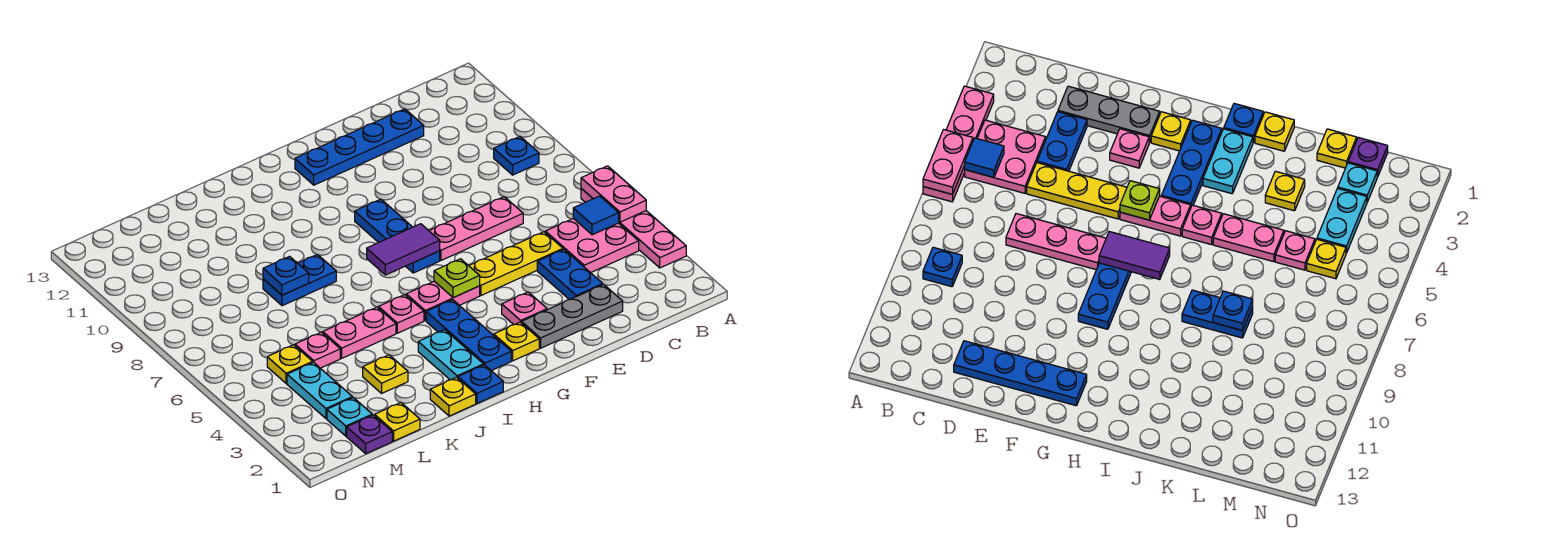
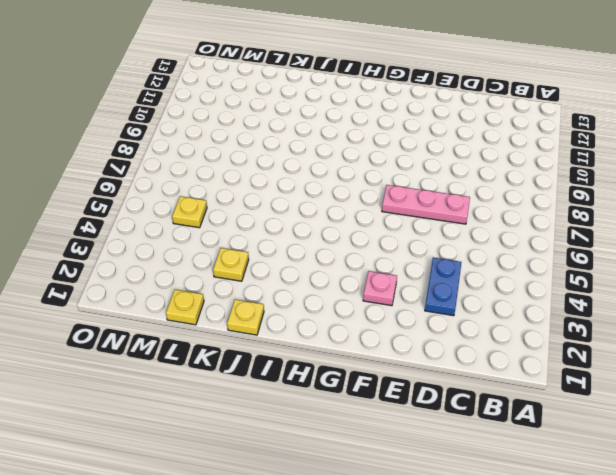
none -> pink 1x4 plate [581,189,686,268]
none -> pink 2x2 plate [545,218,639,273]
none -> blue 1x1 plate [494,136,539,175]
none -> grey 1x3 plate [522,284,623,348]

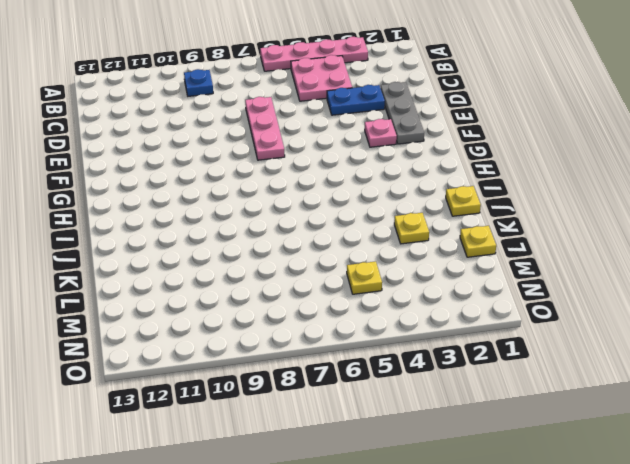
none -> yellow 1x3 plate [469,232,563,295]
none -> blue 1x4 plate [295,109,424,185]
none -> yellow 1x1 plate [494,322,539,361]
none -> pink 1x2 plate [406,281,480,321]

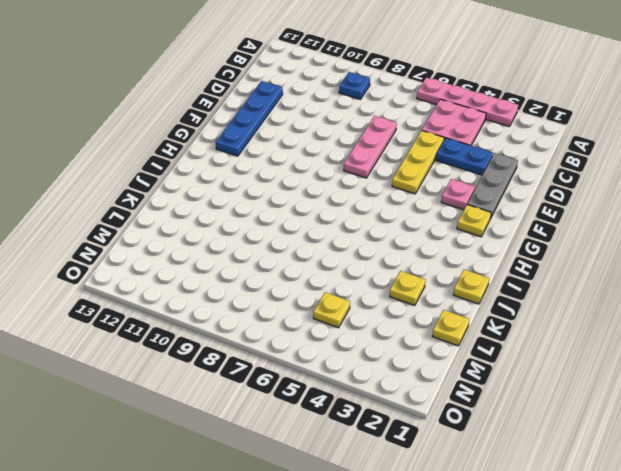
none -> pink 1x2 plate [406,281,480,321]
none -> blue 1x3 plate [355,199,440,273]
none -> blue 1x3 plate [426,300,511,371]
none -> blue 1x1 plate [458,365,503,403]

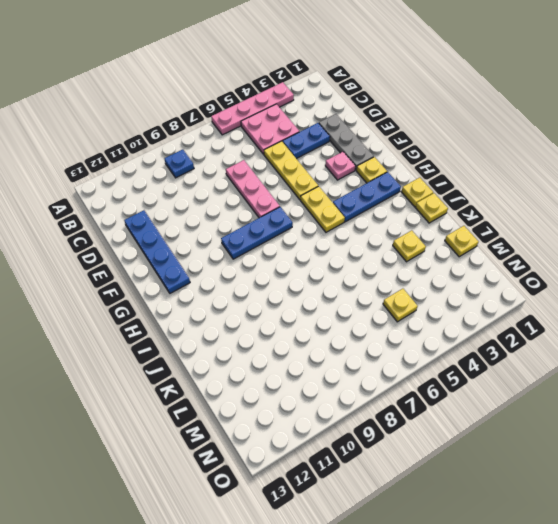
yellow 1x2 plate [301,186,345,232] -> pink 1x2 plate [406,281,480,321]
yellow 1x1 plate [401,178,433,207] -> blue 1x1 plate [458,365,503,403]
none -> cyan 1x2 plate [418,330,484,380]
none -> pink 1x1 plate [378,295,424,333]
none -> pink 1x2 plate [323,307,396,358]
none -> blue 1x2 plate [263,254,336,306]

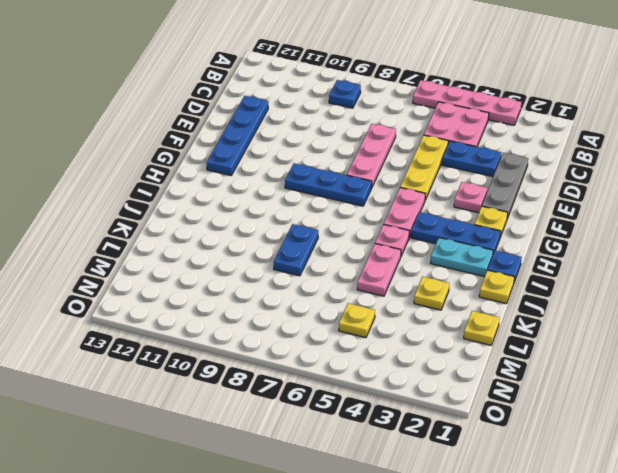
none -> pink 1x1 plate [295,332,340,368]
none -> purple 1x1 plate [347,415,392,454]
none -> cyan 1x1 plate [327,398,372,436]
none -> cyan 1x2 plate [287,362,352,419]

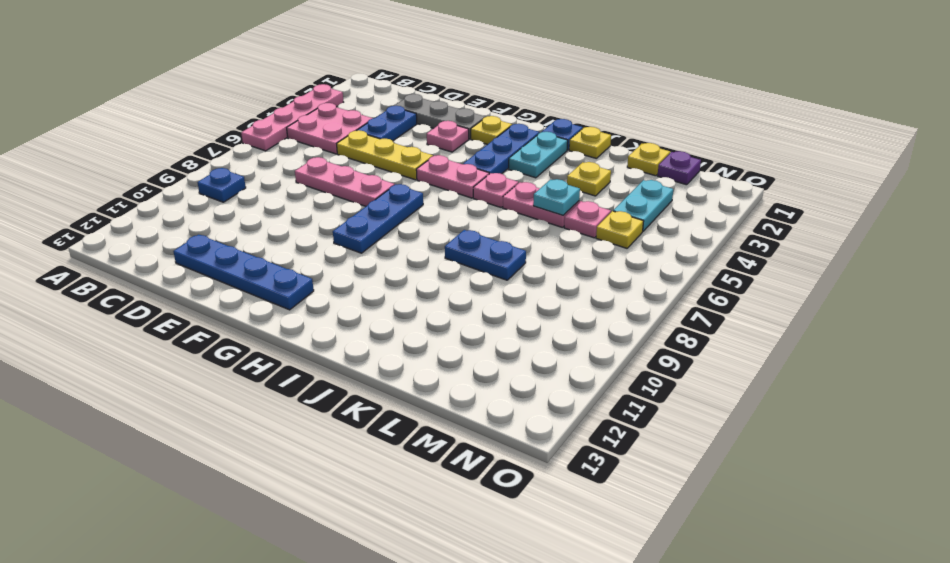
cyan 1x1 plate [533,179,580,215] -> cyan 1x1 plate moved to [327,398,372,436]
none -> pink 1x2 plate [581,166,646,222]
none -> blue 1x1 tile [573,196,619,235]
none -> lime 1x1 plate [434,259,480,298]
none -> purple 1x2 tile [367,224,440,275]

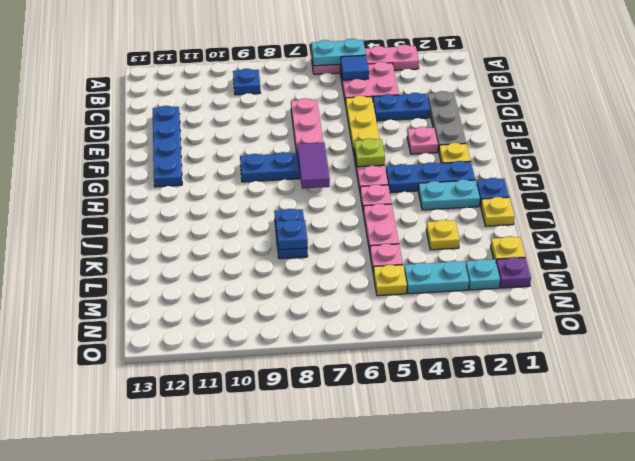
cyan 1x2 plate [311,39,366,66] -> pink 1x2 plate [581,166,646,222]

